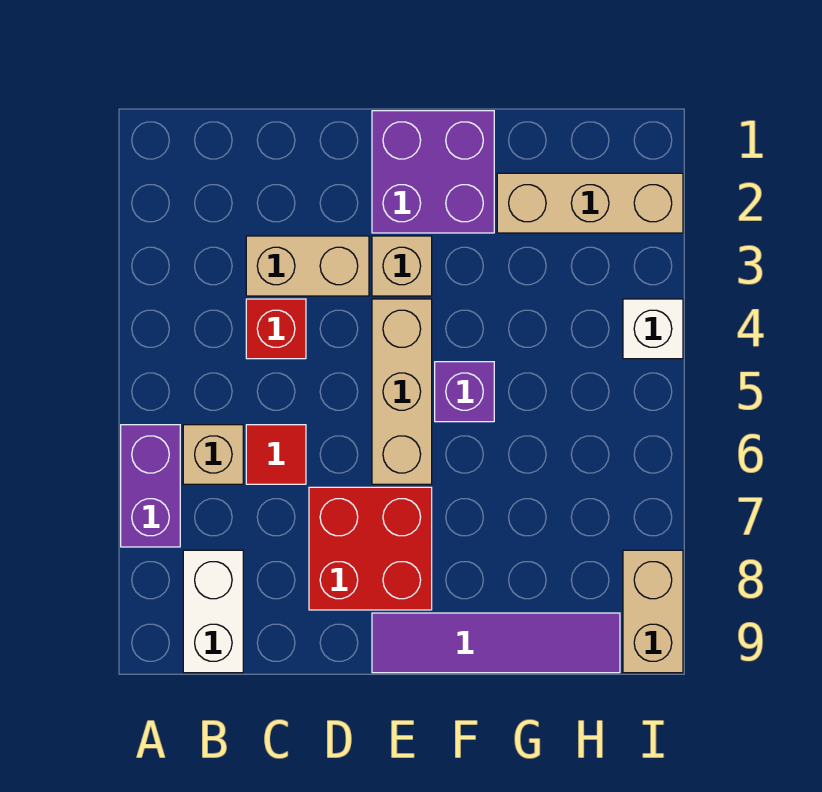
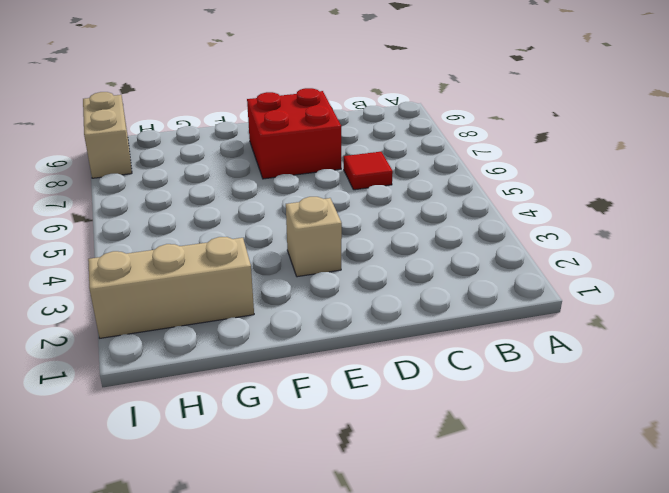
none -> purple 1x2 brick [121,425,180,547]
none -> tan 1x1 brick [183,425,243,484]
none -> white 1x2 brick [183,550,243,673]

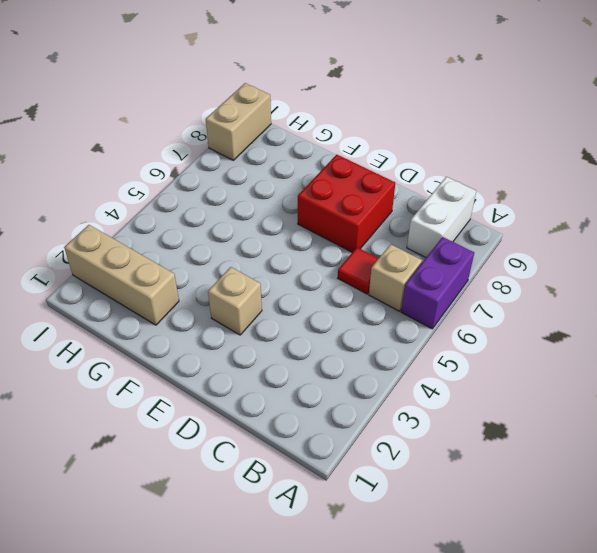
none -> tan 1x2 brick [246,236,369,296]
none -> red 1x1 brick [246,299,306,359]
none -> purple 2x2 brick [372,111,494,233]

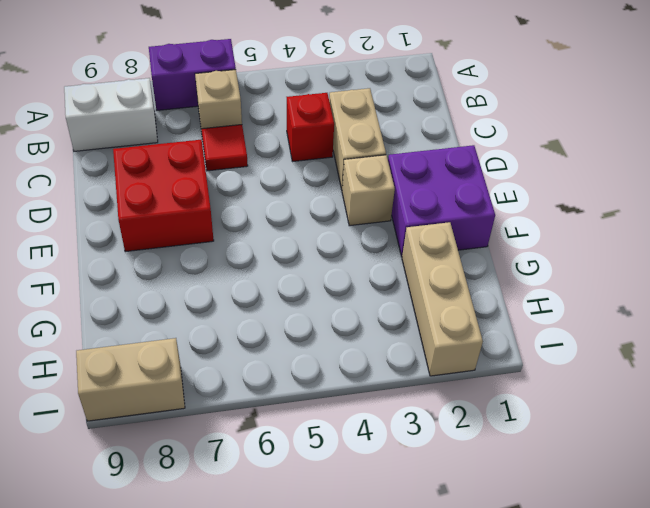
none -> tan 1x3 brick [372,299,432,484]
none -> purple 1x4 tile [372,613,620,673]
none -> purple 1x1 brick [435,362,494,422]

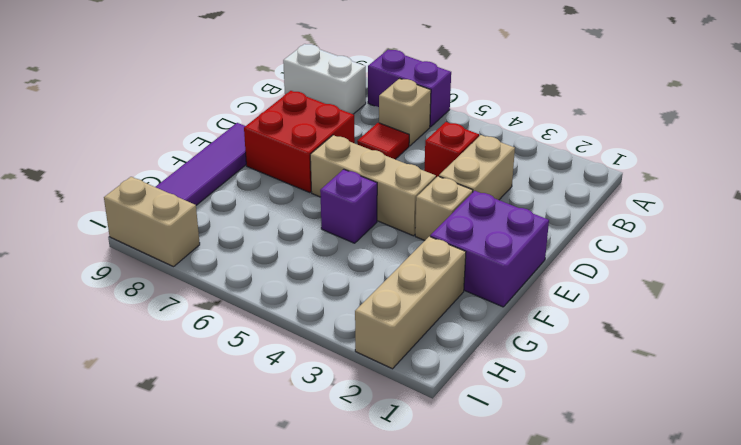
none -> white 1x1 brick [623,299,683,359]

